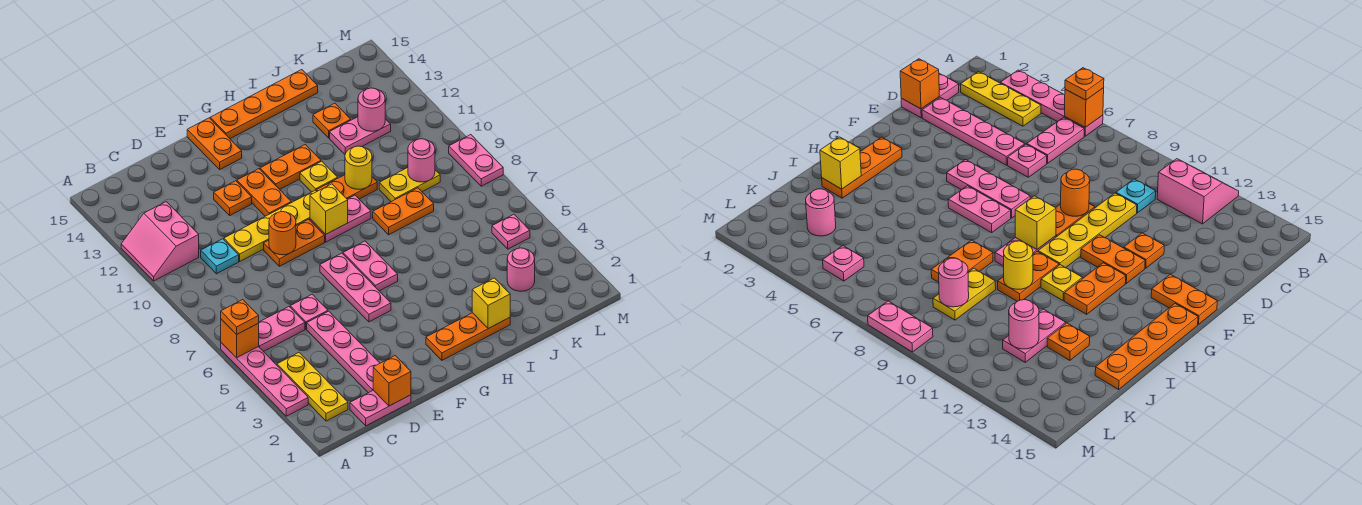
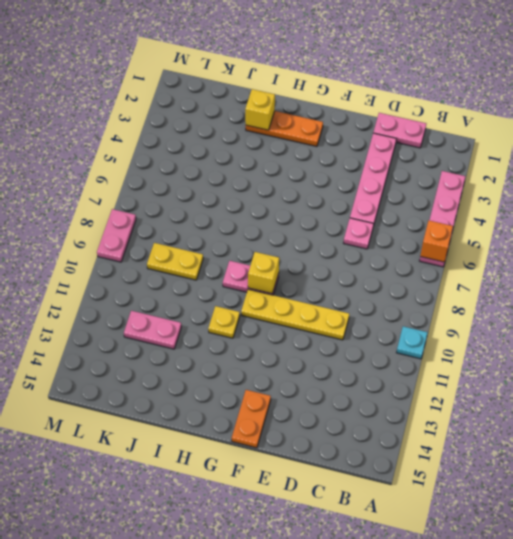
cyan 1x1 plate [396,326,428,359] -> cyan 1x1 plate moved to [201,239,239,274]
none -> pink 2x2 slope [121,202,199,281]
none -> yellow 1x3 plate [277,353,348,421]
none -> pink 1x2 plate [258,307,305,352]
none -> orange 1x2 plate [264,219,325,266]

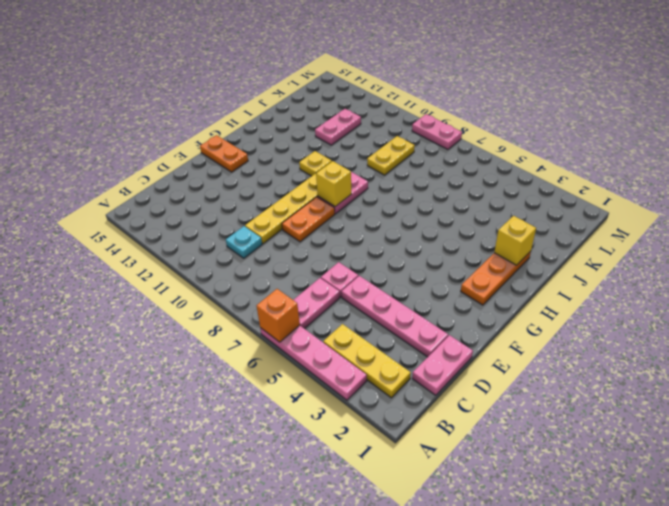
none -> pink 2x2 slope [121,202,199,281]
none -> orange 1x1 plate [214,181,252,215]
none -> pink 1x3 plate [320,253,391,322]
none -> orange 1x2 plate [237,169,291,216]

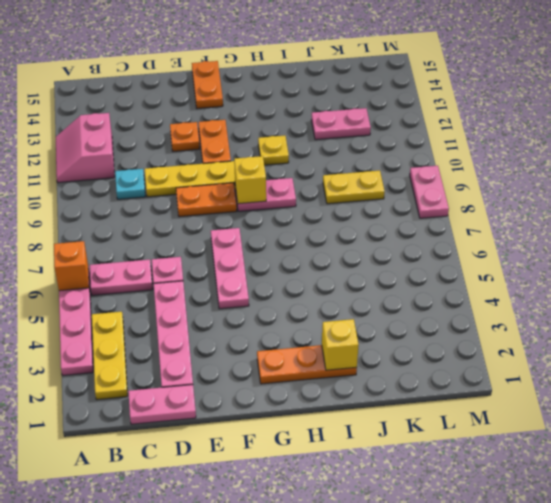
none -> pink 1x2 plate [343,241,398,291]
none -> orange 1x2 plate [260,144,321,189]
none -> orange 1x4 plate [210,70,318,139]
none -> orange 1x2 plate [316,175,377,199]

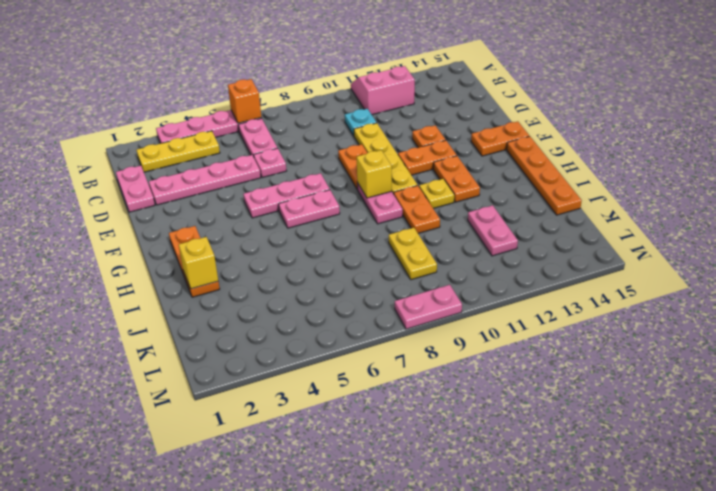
none -> orange 1x2 plate [373,188,434,235]
none -> orange 1x1 plate [313,103,351,138]
none -> pink 1x1 round brick [507,248,535,291]
none -> pink 1x1 plate [492,214,530,249]

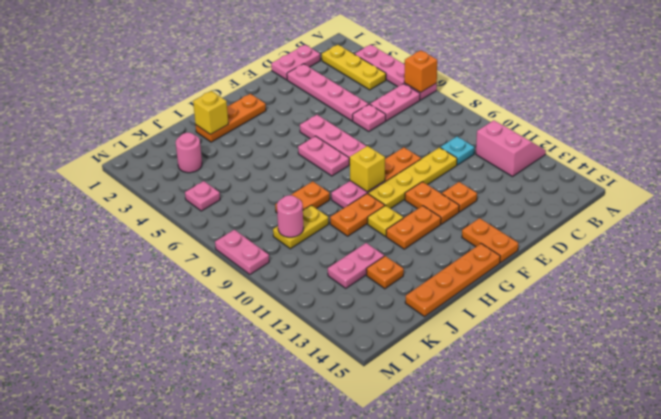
none -> orange 1x1 brick [373,356,411,406]
none -> orange 1x1 round brick [269,212,296,255]
none -> yellow 1x1 round brick [345,146,372,189]
none -> pink 1x1 round brick [358,88,385,131]

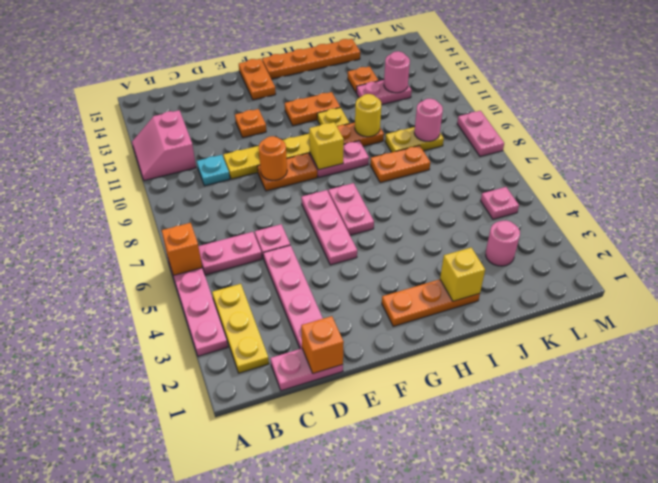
none -> orange 1x2 plate [237,169,291,216]
none -> orange 1x1 plate [221,300,259,335]

